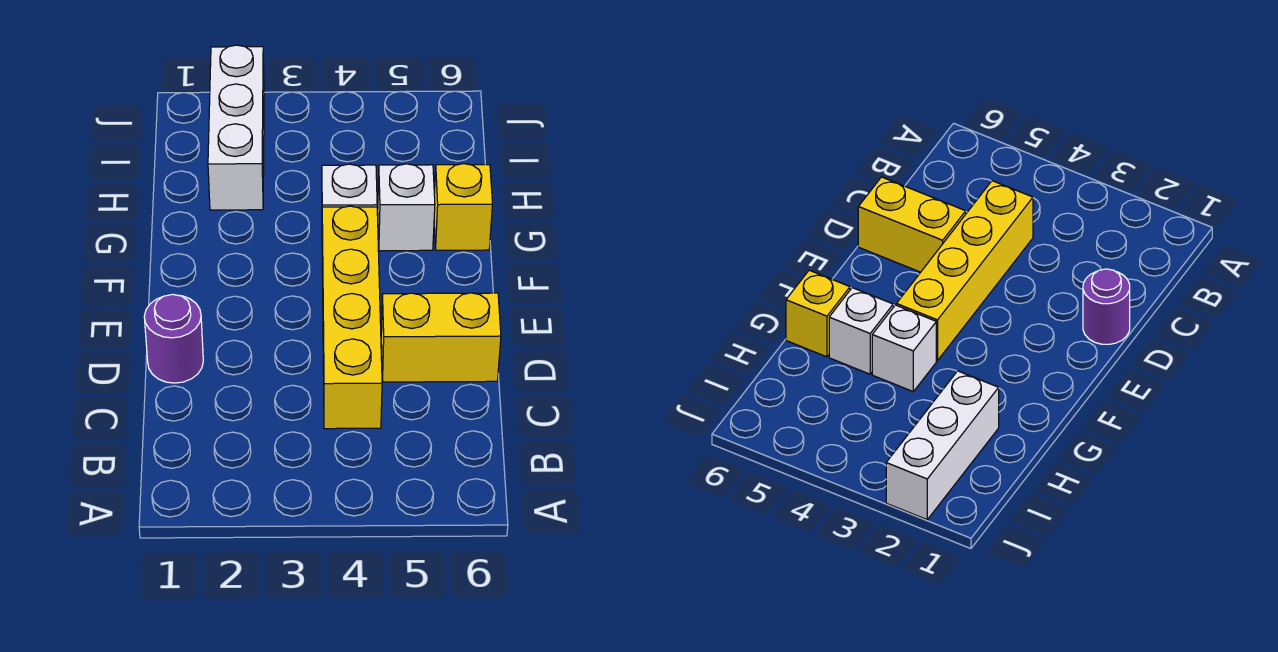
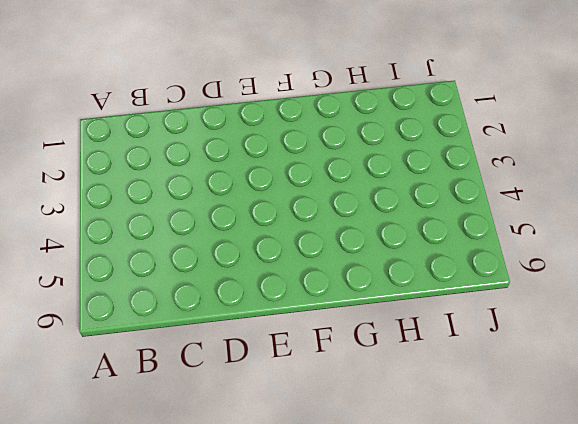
none -> yellow 1x4 brick [322,206,382,429]
none -> purple 1x1 round brick [144,294,203,383]

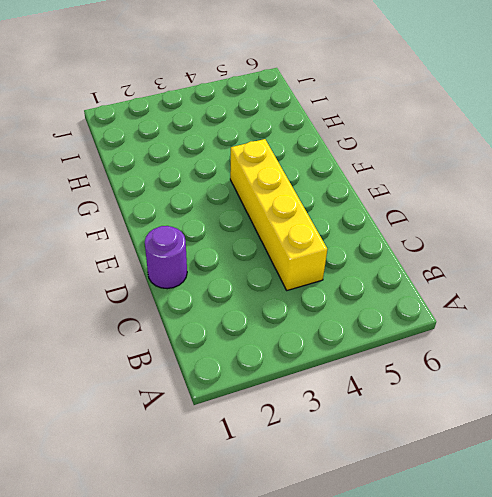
none -> yellow 1x2 brick [381,293,501,382]
none -> white 1x1 brick [322,164,377,207]

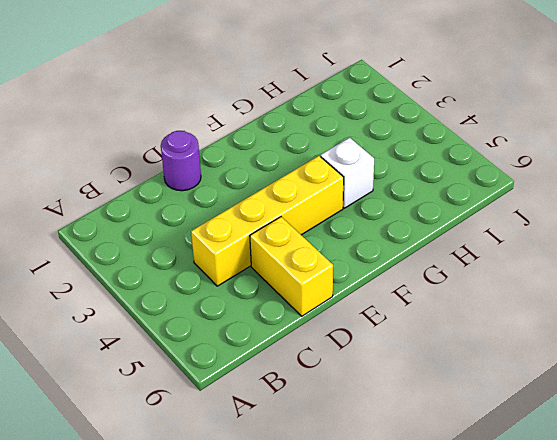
none -> white 1x1 brick [378,164,435,251]
none -> yellow 1x1 brick [434,164,492,250]

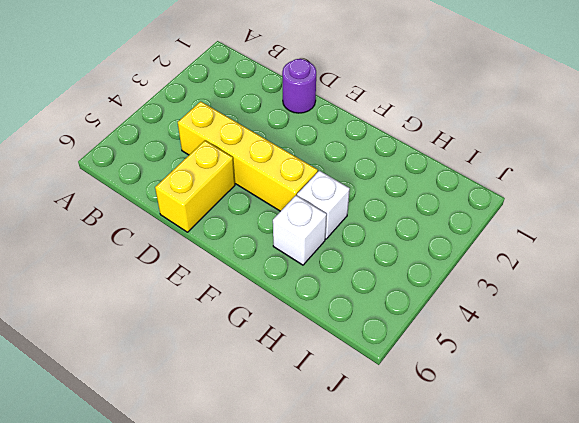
none -> yellow 1x1 brick [434,164,492,250]
none -> white 1x3 brick [208,45,264,210]

